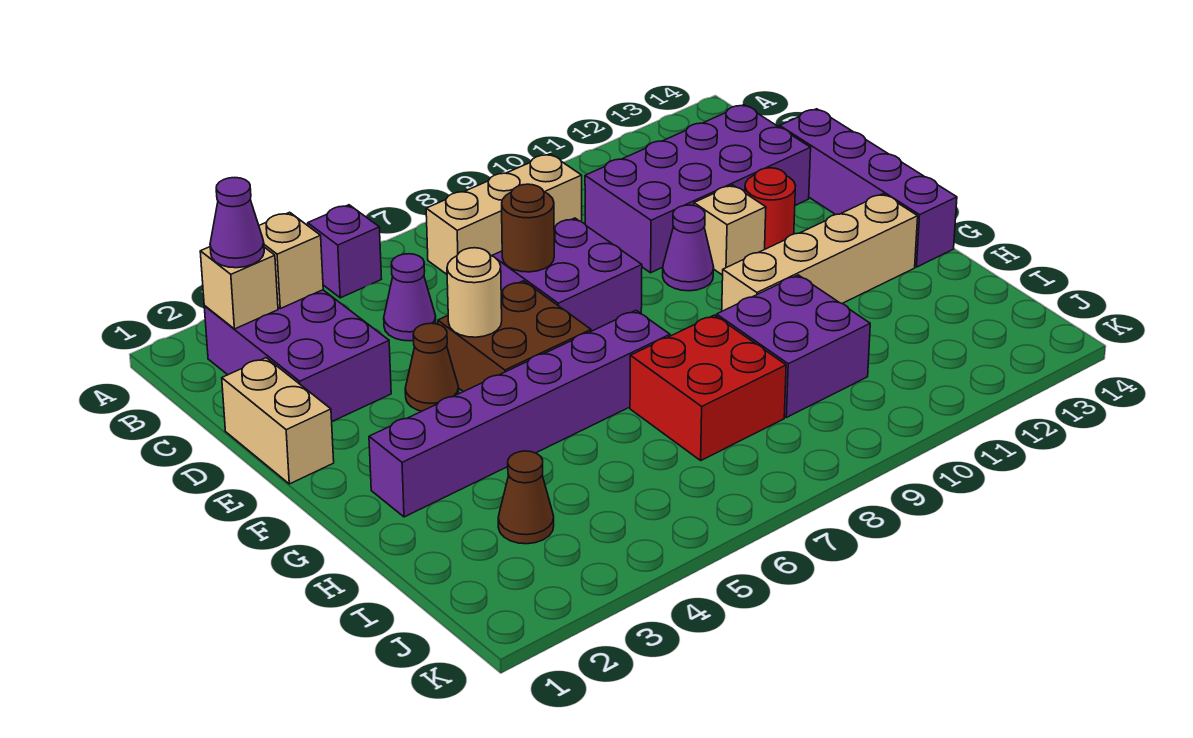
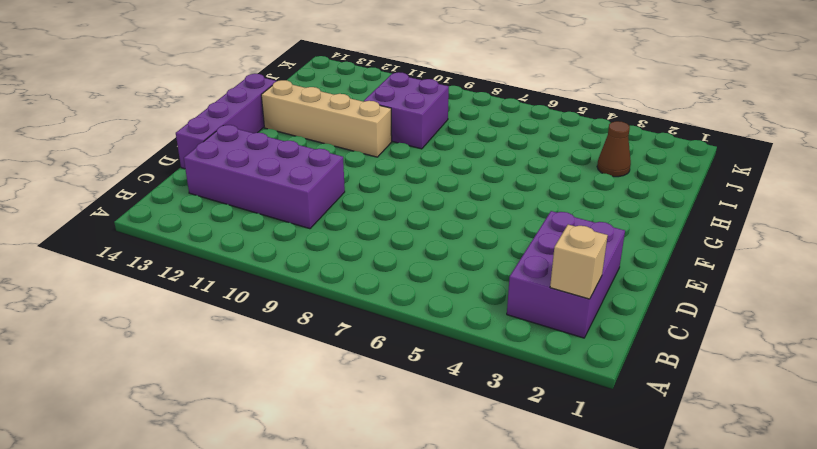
none -> purple 1x1 brick [308,205,381,298]
none -> tan 1x3 brick [426,154,582,274]
none -> purple 1x1 cone [384,254,436,341]

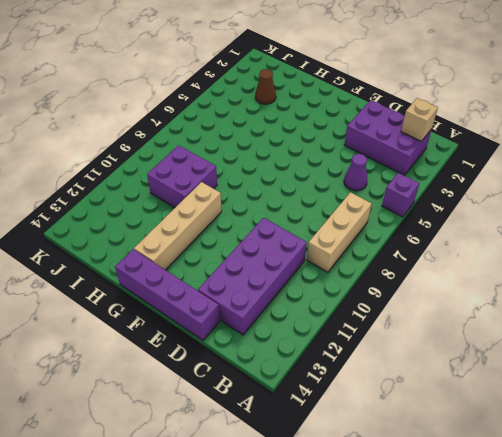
none -> tan 1x2 brick [222,358,334,484]
none -> purple 2x2 brick [492,218,642,331]
none -> brown 1x1 cone [405,323,459,411]

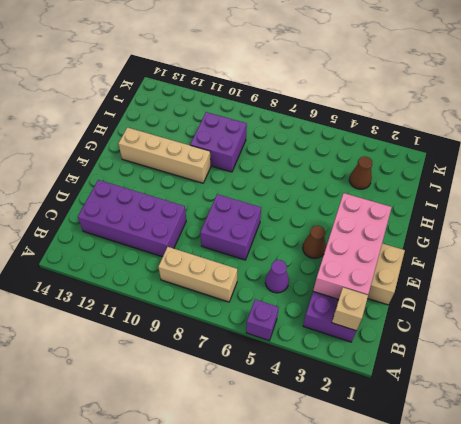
pink 2x4 brick [313,193,392,299] -> none
none -> purple 1x4 brick [780,109,957,267]
none -> brown 2x2 brick [438,281,591,392]
none -> purple 1x1 cone [663,205,714,291]

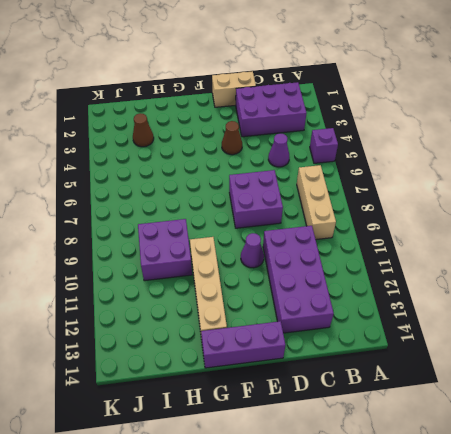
purple 1x3 brick [201,321,285,368] -> purple 1x4 brick [780,109,957,267]
none -> brown 2x2 brick [438,281,591,392]
none -> tan 1x1 brick [694,185,766,275]
none -> red 1x1 round brick [745,168,796,249]

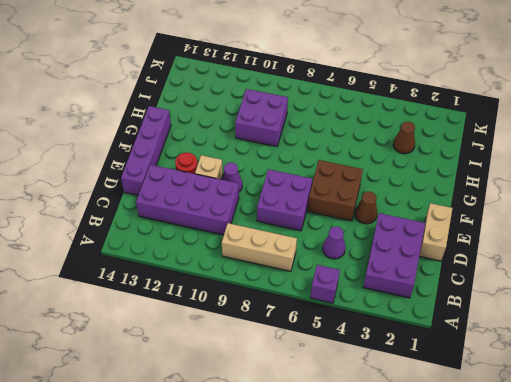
none -> purple 1x6 brick [369,311,670,517]
none -> tan 1x4 brick [722,194,918,311]
none -> red 2x2 brick [630,315,786,460]

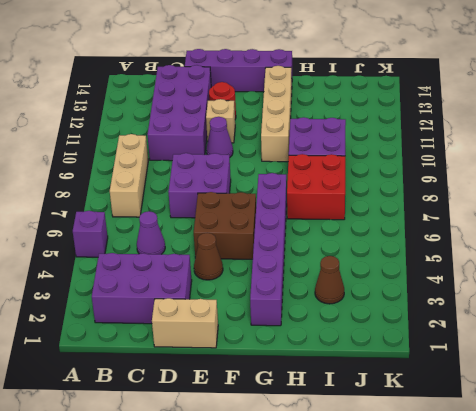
none -> tan 1x1 brick [200,247,278,329]
none -> tan 1x1 brick [259,212,323,309]
none -> brown 1x1 round brick [502,184,554,272]

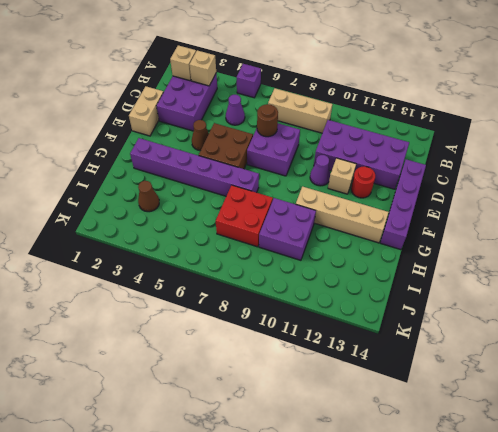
none -> tan 1x1 round brick [447,248,502,337]
none -> purple 1x1 cone [210,178,264,268]

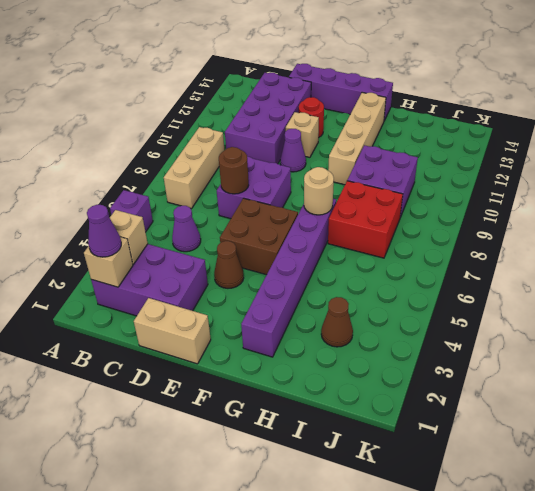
tan 1x1 round brick [304,167,334,215] -> tan 1x1 round brick moved to [447,248,502,337]

